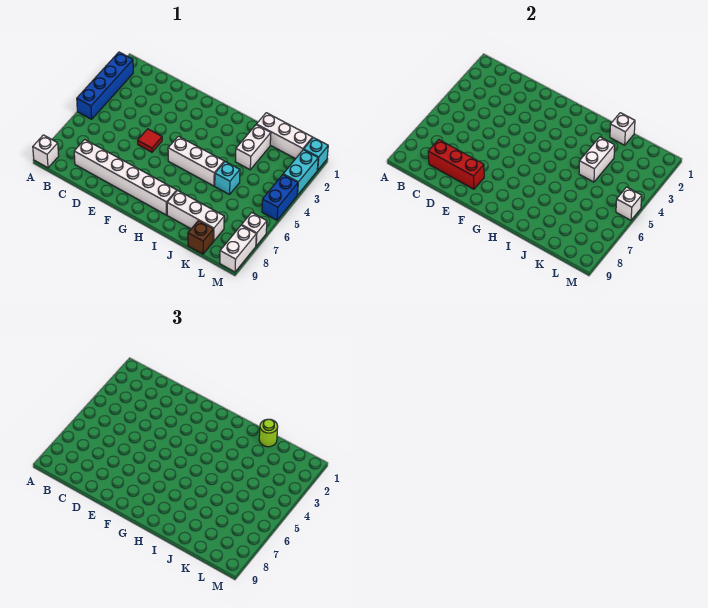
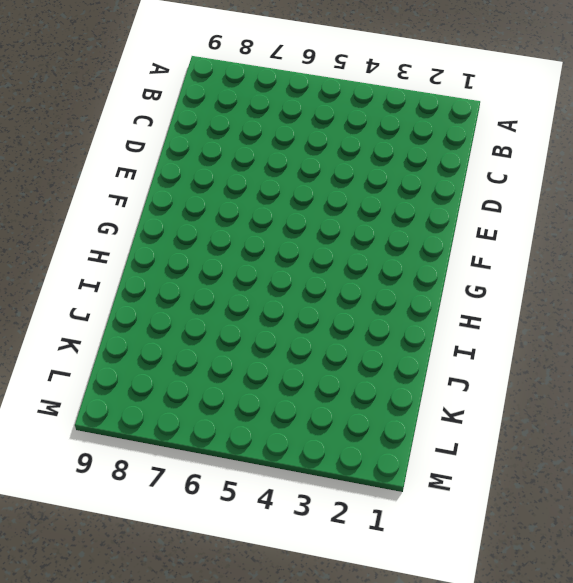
none -> blue 1x4 brick [77,52,133,119]
none -> white 1x1 brick [33,135,59,168]
none -> white 1x6 brick [74,140,177,215]

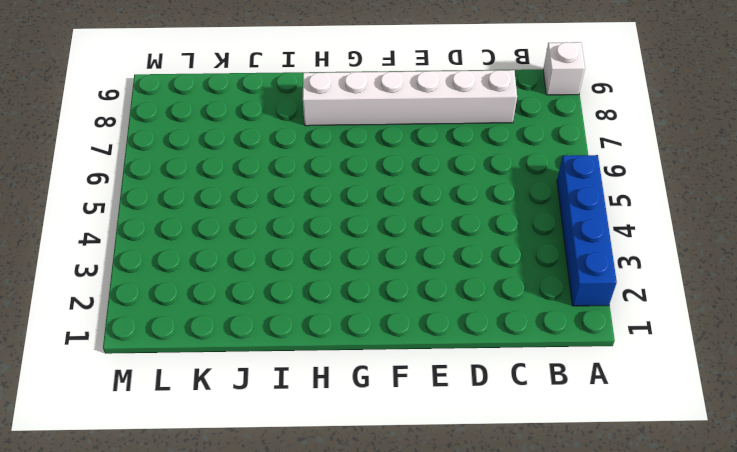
none -> red 1x1 tile [138,129,162,152]
none -> white 1x3 brick [168,136,224,186]
none -> white 1x3 brick [167,190,224,241]

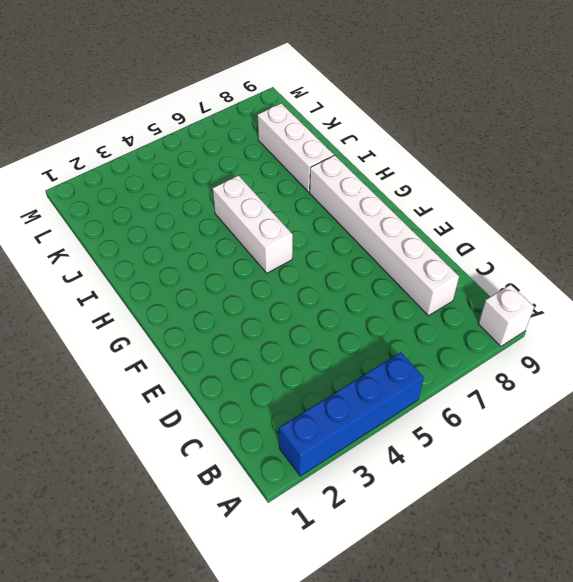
none -> red 1x1 tile [138,129,162,152]
none -> white 1x3 brick [256,113,312,159]
none -> white 1x2 brick [235,125,271,170]

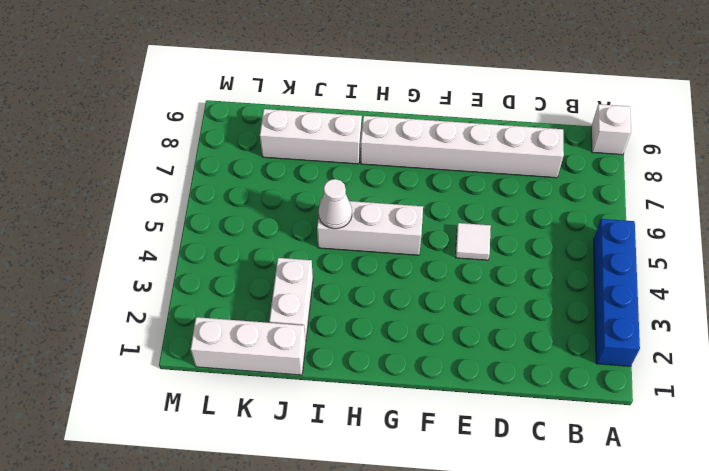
white 1x1 tile [456,223,491,260] -> red 1x1 tile [138,129,162,152]
white 1x1 cone [319,179,352,229] -> none
none -> cyan 1x1 brick [215,162,240,194]
none -> brown 1x1 brick [188,221,214,254]
none -> cyan 1x1 brick [304,137,328,170]

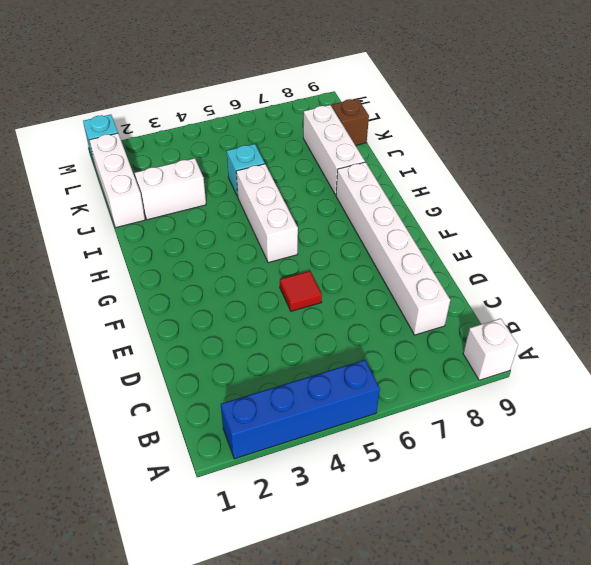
none -> cyan 1x2 brick [283,150,318,195]
none -> blue 1x2 brick [262,175,298,220]
none -> white 1x1 brick [242,213,267,246]

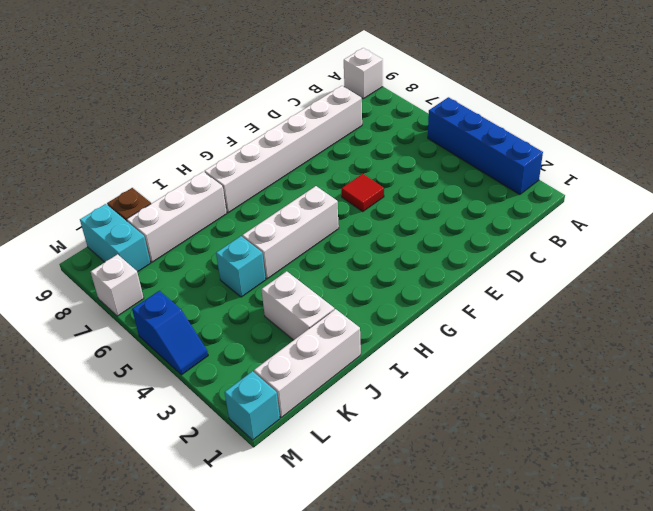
cyan 1x2 brick [80,204,150,272] -> cyan 1x2 brick moved to [283,150,318,195]
blue 1x2 slope [132,291,208,375] -> blue 1x2 brick [262,175,298,220]
none -> white 1x2 brick [220,225,256,272]
none -> red 1x3 brick [428,140,484,189]
none -> white 1x1 brick [610,113,635,145]

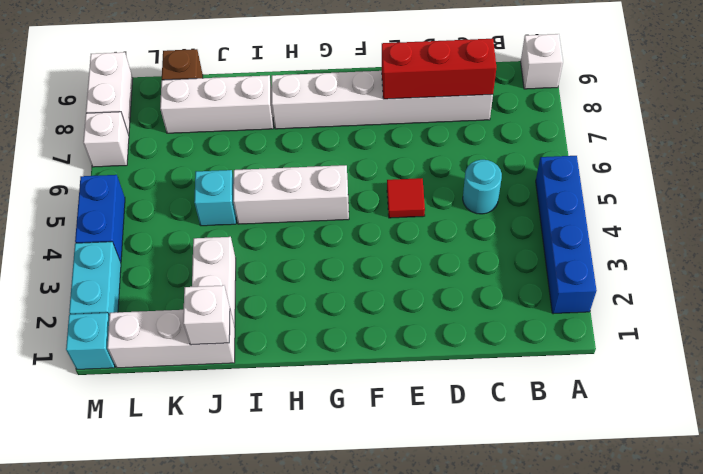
cyan 1x1 round brick [463,160,502,214] -> none
none -> white 1x2 brick [579,137,615,182]
none -> white 1x1 brick [616,187,642,220]
none -> lime 1x1 round brick [259,419,278,447]

